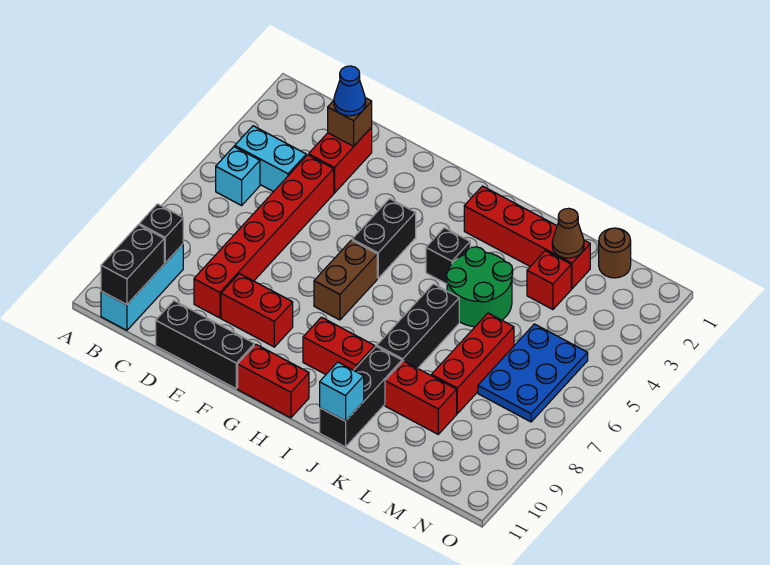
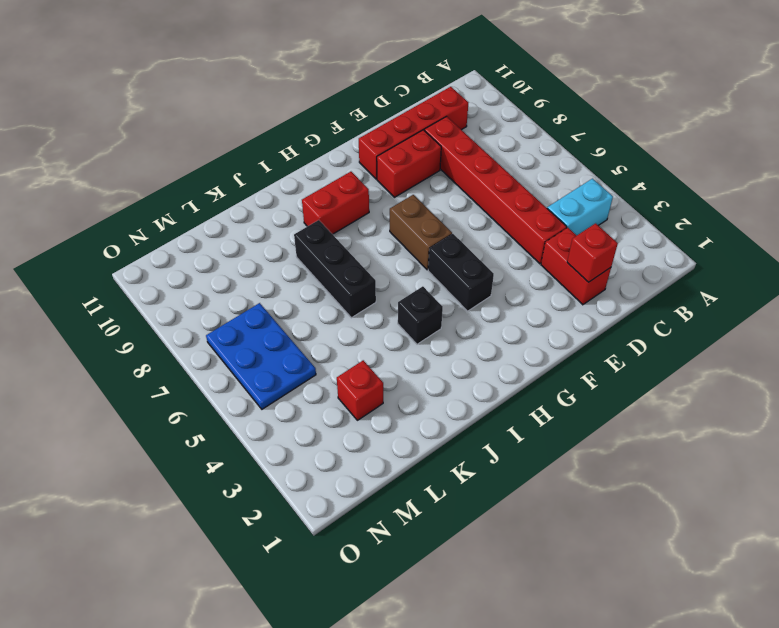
red 1x4 brick [359,87,468,179] -> red 1x4 brick moved to [464,186,590,289]
red 1x1 brick [567,223,618,282] -> brown 1x1 brick [328,98,372,146]
none -> cyan 1x1 brick [216,147,260,205]
none -> cyan 1x3 brick [101,244,183,330]
none -> black 1x3 brick [156,301,254,389]

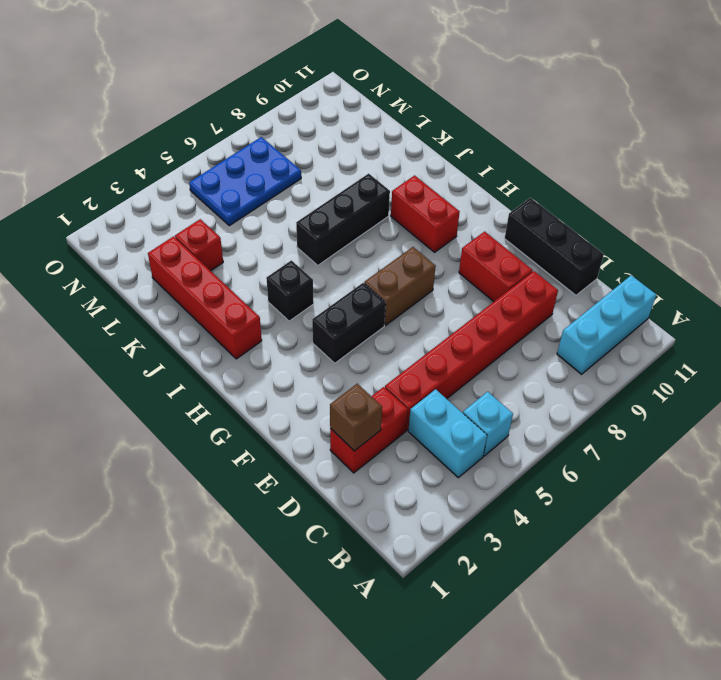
none -> red 1x2 brick [238,344,309,418]
none -> green 2x2 round brick [446,247,513,327]
none -> black 1x3 brick [320,347,402,447]

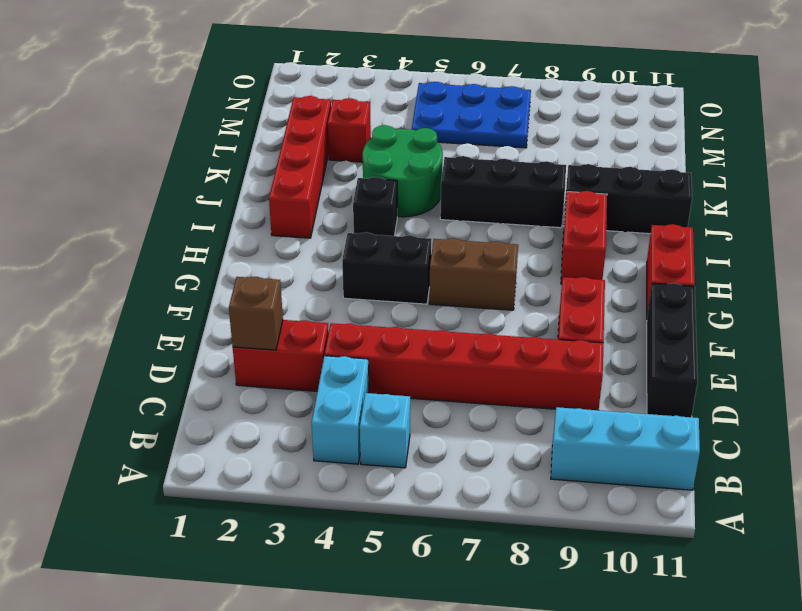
none -> red 1x2 brick [385,361,457,434]
none -> red 1x3 brick [431,313,514,413]
none -> brown 1x1 round brick [599,228,631,278]

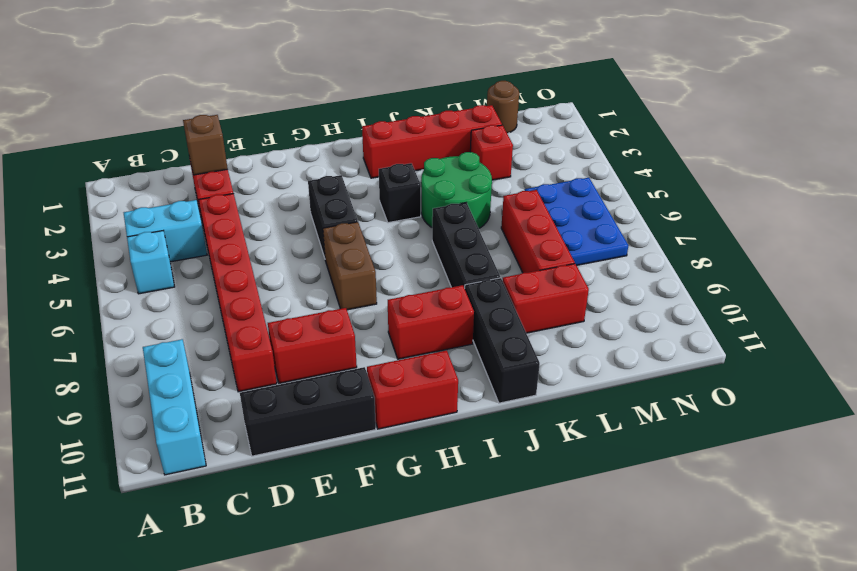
none -> black 1x1 brick [139,204,183,263]
none -> black 1x2 brick [101,225,164,305]
none -> cyan 1x1 brick [320,362,364,421]

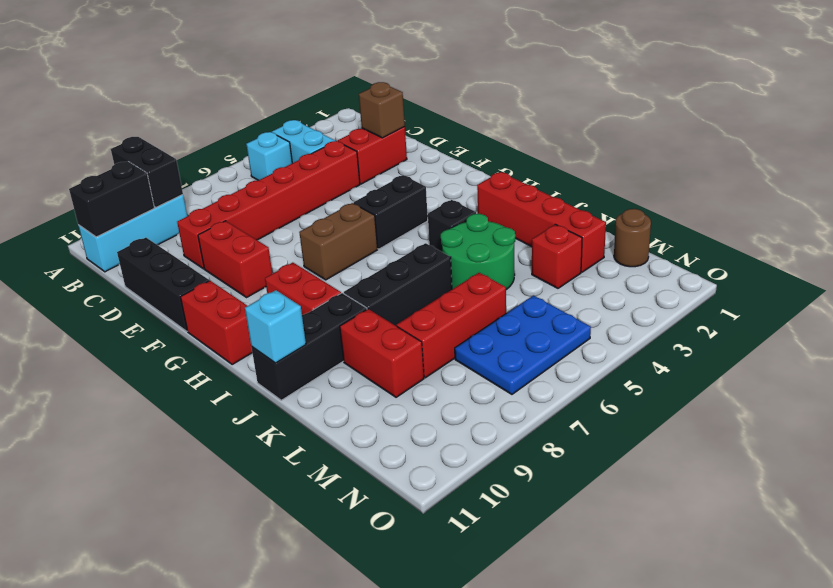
black 1x2 brick [111,137,183,208] -> black 1x1 brick [139,204,183,263]
none -> brown 1x1 cone [552,208,584,258]
none -> blue 1x1 cone [334,66,366,116]

